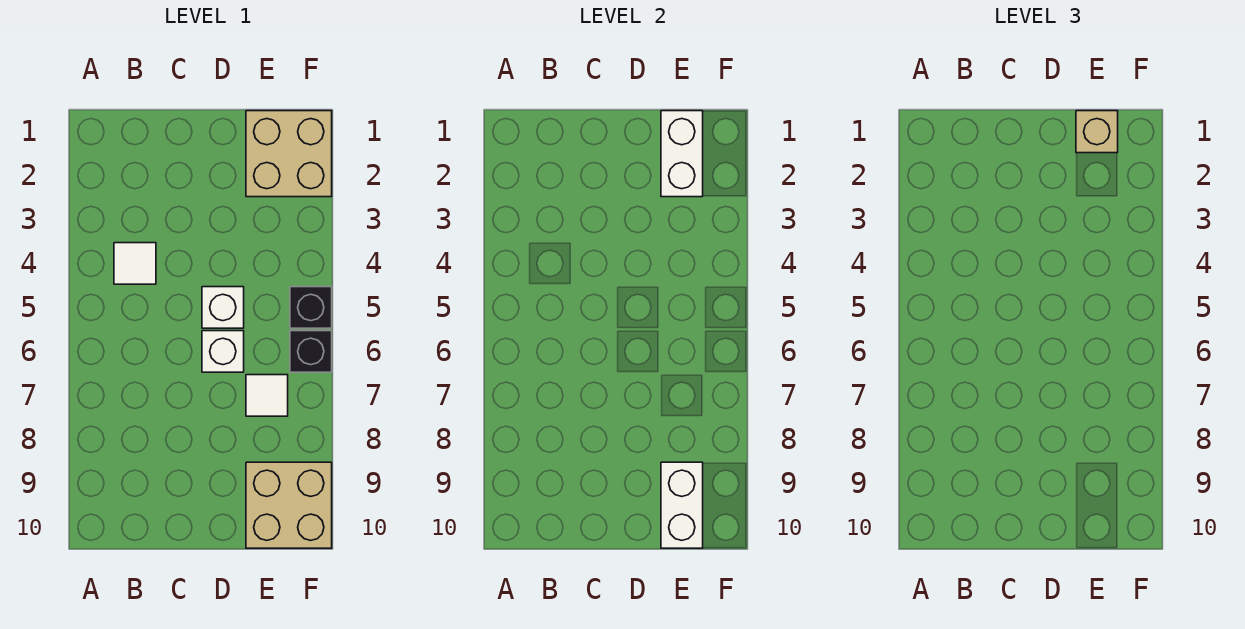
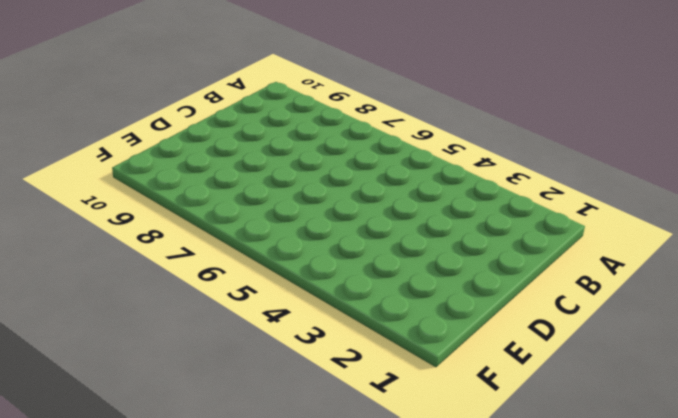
none -> white 1x1 tile [114,243,156,284]
none -> white 1x1 brick [202,287,244,328]

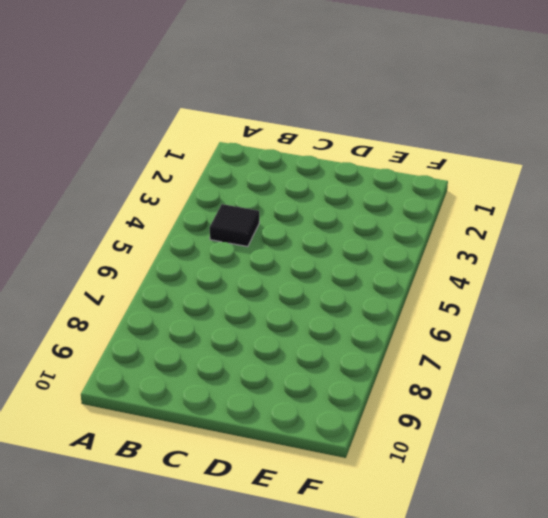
black 1x1 tile [210,204,259,247] -> white 1x1 tile [114,243,156,284]
none -> white 1x1 brick [202,287,244,328]
none -> white 1x1 brick [202,331,244,372]

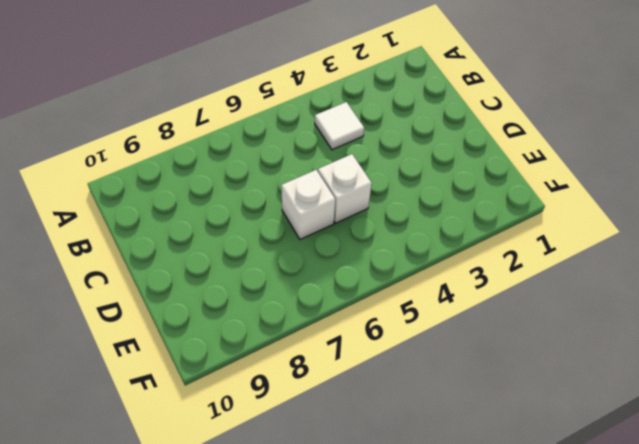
none -> tan 2x2 brick [246,111,332,197]
none -> white 1x1 tile [246,375,288,416]

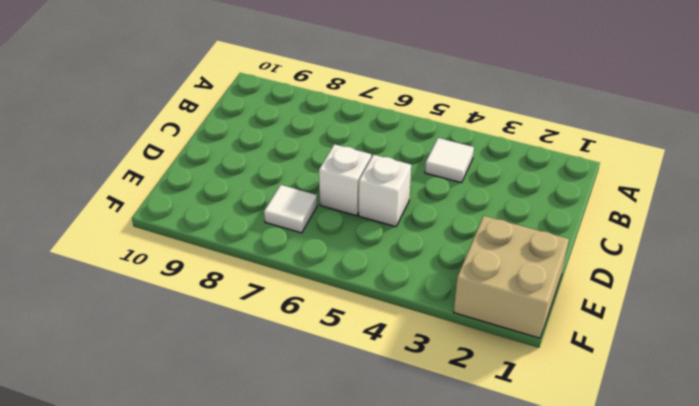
none -> tan 2x2 brick [246,462,332,548]
none -> black 1x1 brick [290,287,332,328]

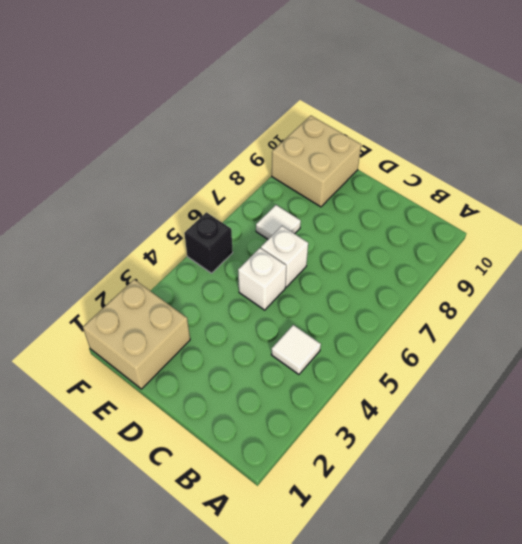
none -> black 1x1 brick [290,331,332,372]
none -> white 1x2 brick [661,111,703,197]

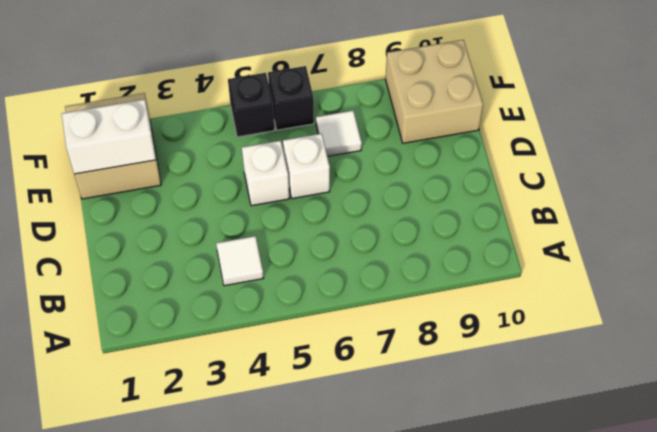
none -> white 1x2 brick [661,462,703,548]
none -> tan 1x1 brick [1076,111,1118,153]

